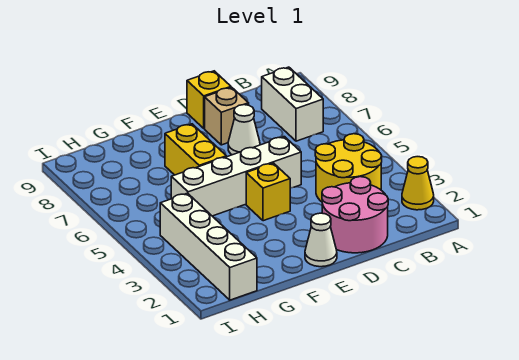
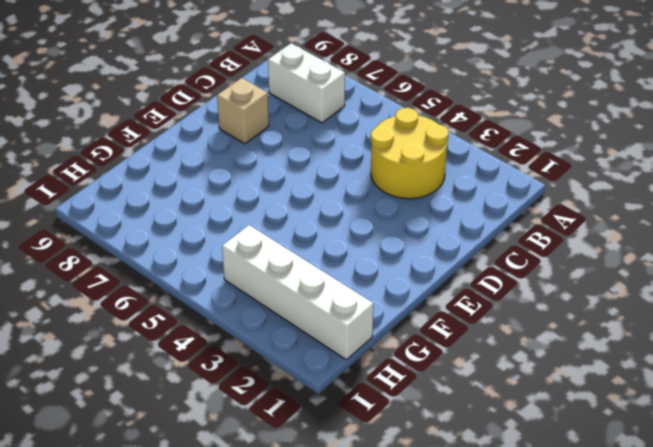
none -> yellow 1x1 cone [402,157,434,210]
none -> pink 2x2 round brick [322,177,388,253]
none -> white 1x4 brick [171,137,301,216]

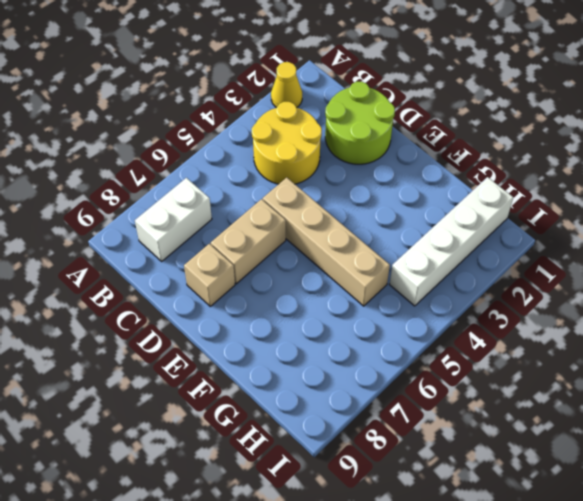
lime 2x2 round brick [325,82,395,164] -> pink 2x2 round brick [322,177,388,253]
tan 1x4 brick [263,178,390,306] -> white 1x4 brick [171,137,301,216]
tan 1x2 brick [211,199,286,284] -> white 1x1 cone [228,105,260,155]
none -> yellow 1x1 brick [187,71,231,128]
none -> white 1x1 cone [305,213,337,267]
none -> yellow 1x1 brick [246,163,290,221]

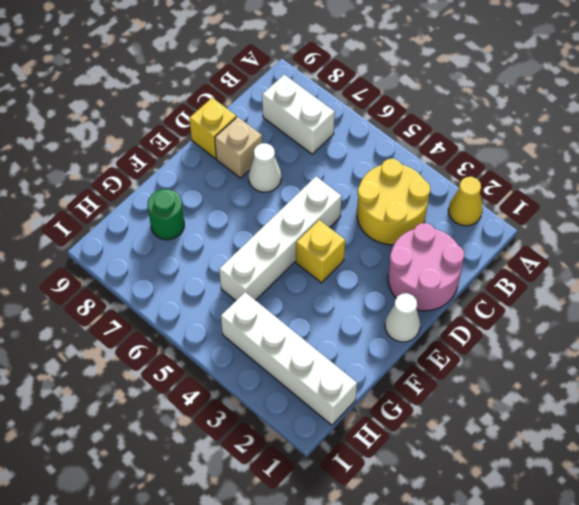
green 1x1 round brick [148,189,184,240] -> none
none -> yellow 1x2 brick [165,124,226,175]

